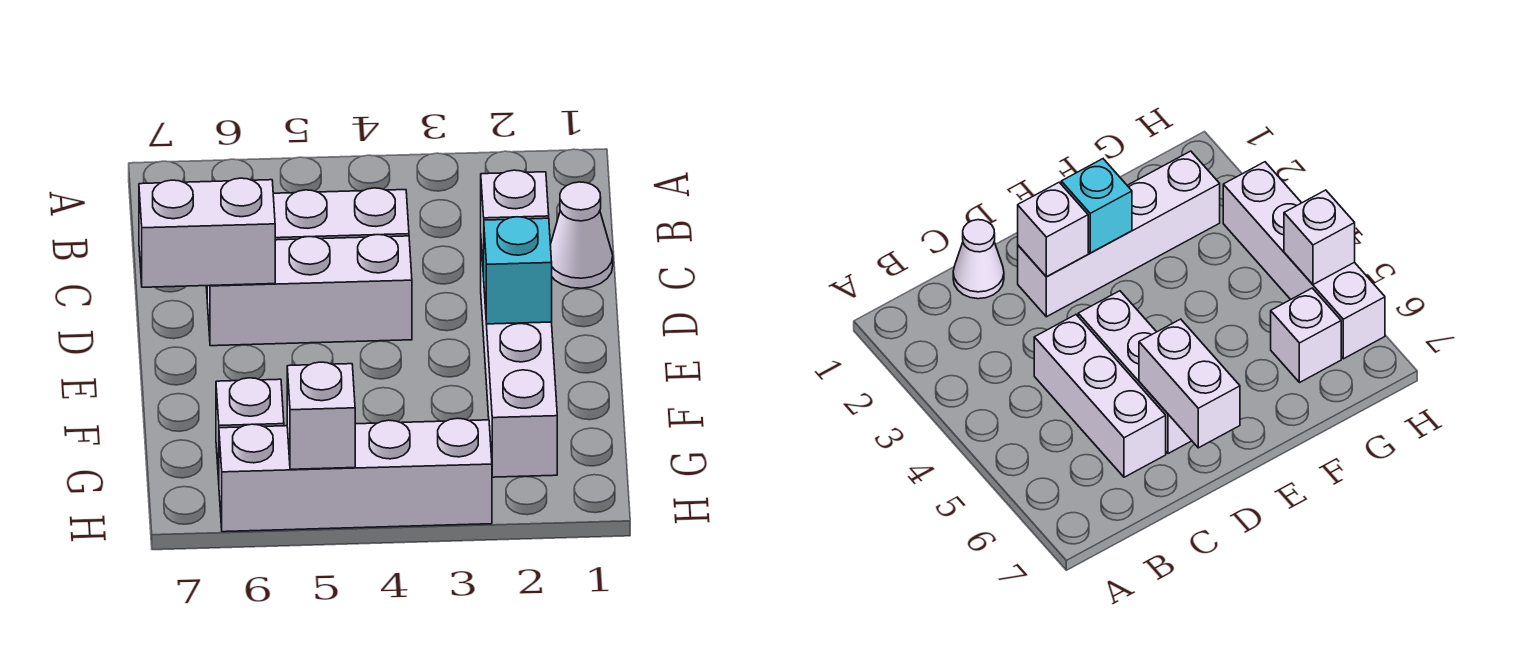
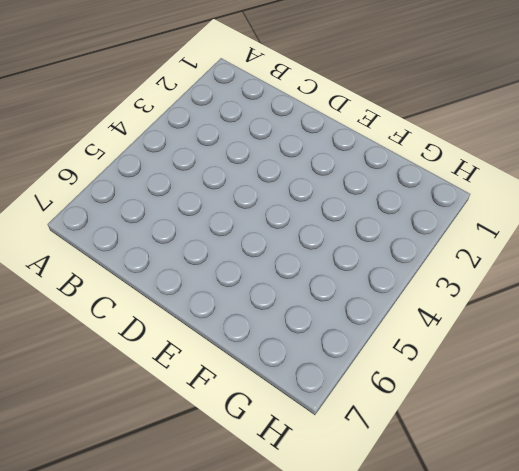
none -> white 1x1 cone [550,182,613,288]
none -> white 1x3 brick [206,188,409,288]

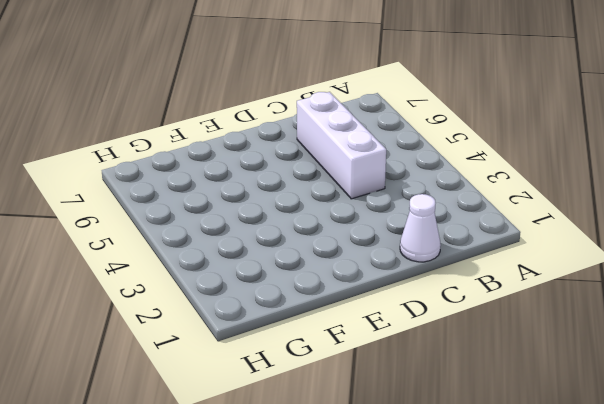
none -> white 1x4 brick [481,245,557,477]
none -> white 1x3 brick [207,235,412,346]

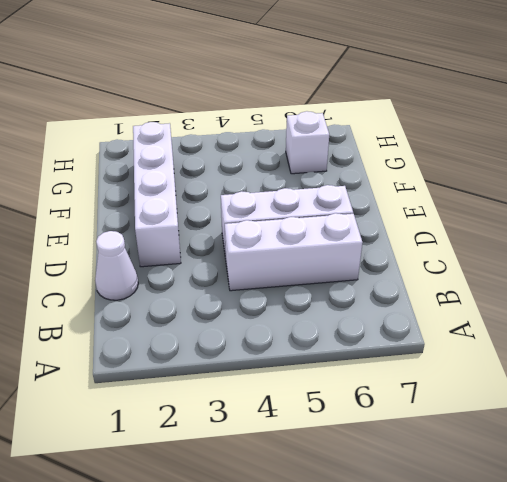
none -> white 1x4 brick [219,418,492,532]
none -> white 1x1 brick [481,170,549,276]

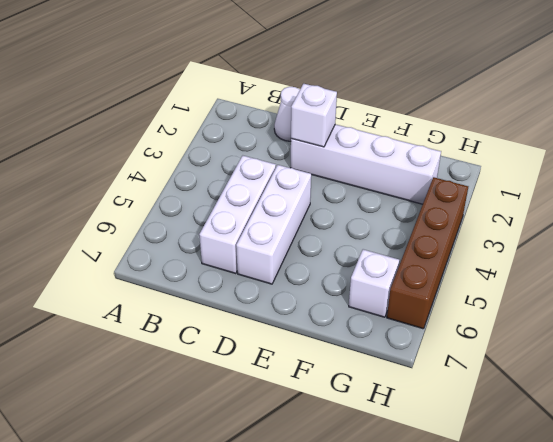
brown 1x4 brick [387,177,468,329] -> white 1x4 brick [219,418,492,532]
none -> white 1x2 brick [139,178,275,287]
none -> cyan 1x1 brick [483,217,552,324]

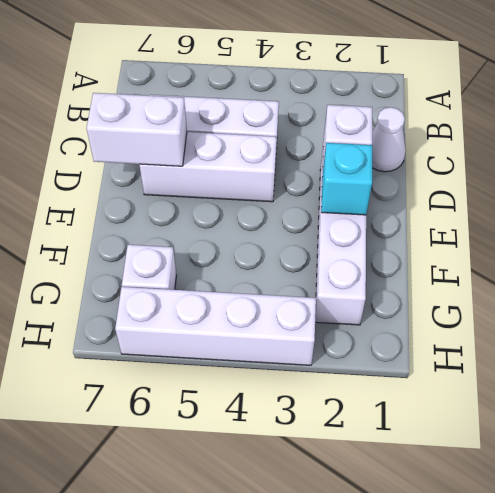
none -> white 1x1 brick [287,362,355,469]

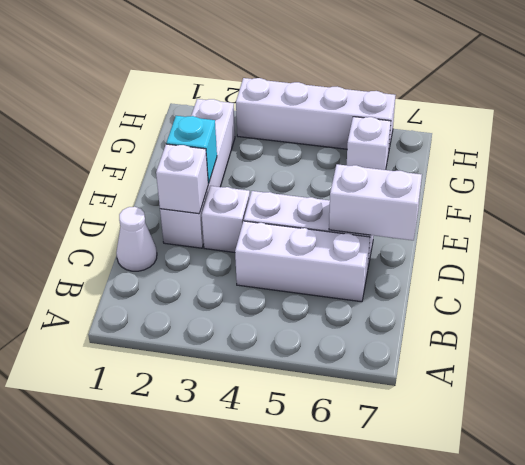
white 1x1 brick [202,186,250,252] -> white 1x1 brick moved to [287,362,355,469]

